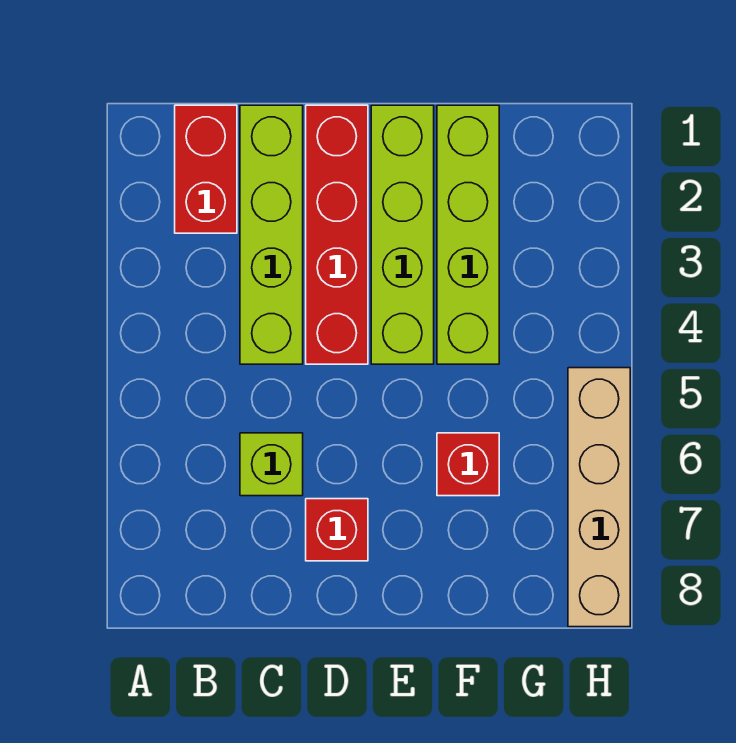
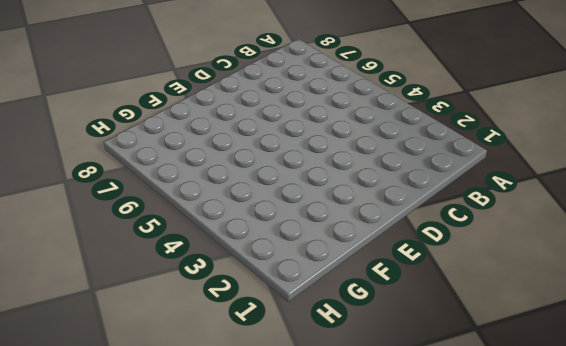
none -> red 1x2 brick [175,105,237,233]
none -> lime 1x4 brick [240,105,303,364]

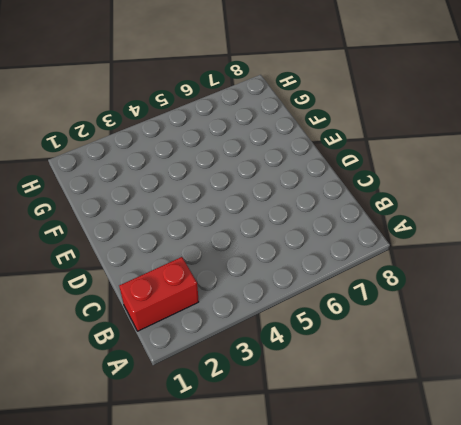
none -> lime 1x4 brick [240,105,303,364]
none -> lime 1x1 brick [240,433,303,496]

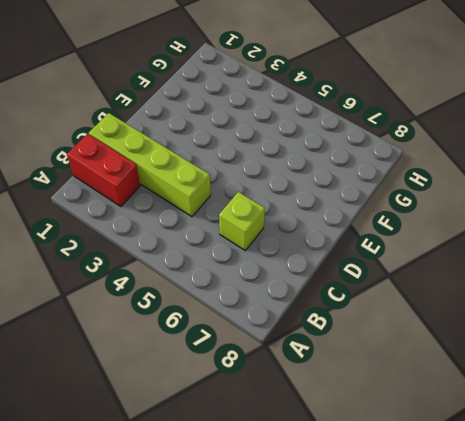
none -> red 1x4 brick [306,105,368,364]
none -> red 1x1 brick [306,499,368,561]

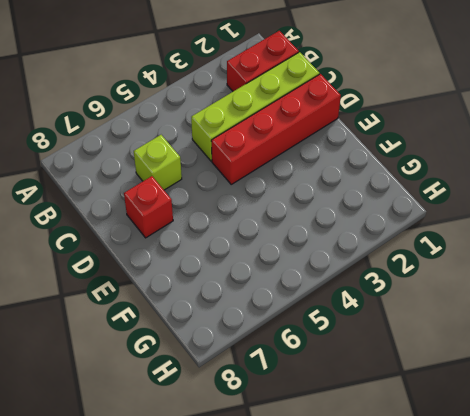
none -> lime 1x4 brick [371,105,434,364]
none -> lime 1x4 brick [437,105,499,364]

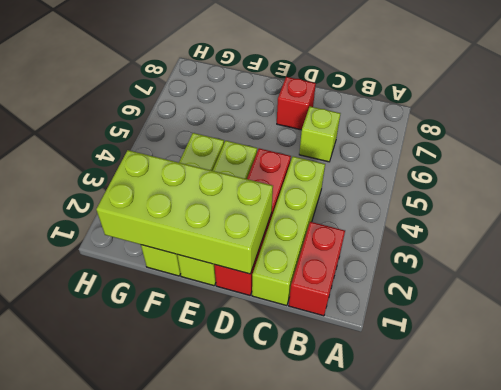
lime 2x4 brick [96,150,273,274] -> none
none -> red 1x1 brick [437,433,499,496]
none -> tan 1x4 brick [568,368,630,627]

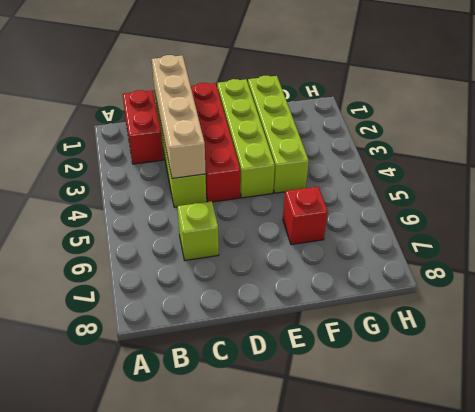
tan 1x4 brick [152,55,206,178] -> tan 1x4 brick moved to [568,368,630,627]
none -> red 1x1 brick [306,499,368,561]

